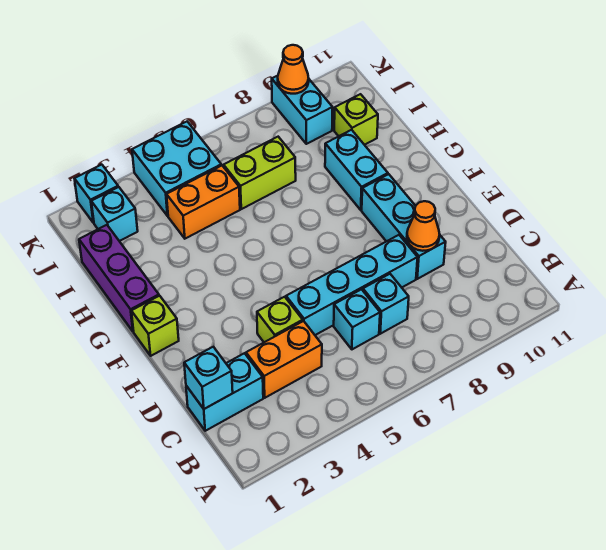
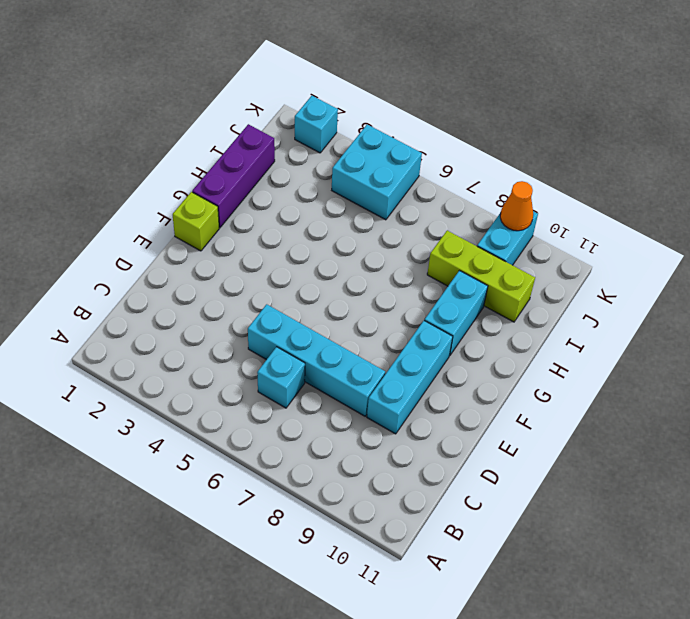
lime 1x3 brick [427,230,535,322] -> lime 1x1 brick [334,94,378,145]
none -> cyan 1x2 brick [186,353,263,431]
none -> orange 1x2 brick [246,321,322,398]
none -> cyan 1x1 brick [363,274,409,334]

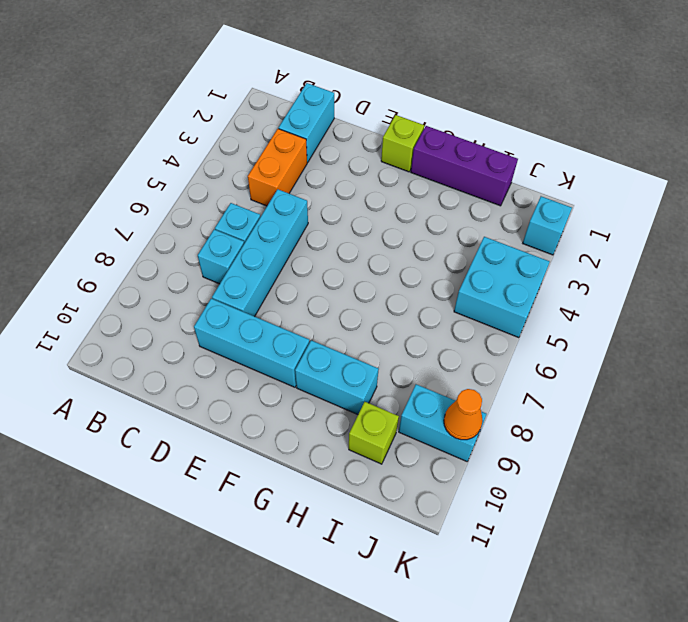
none -> lime 1x1 brick [257,297,303,342]
none -> orange 1x2 brick [167,165,240,239]
none -> lime 1x2 brick [224,137,296,209]

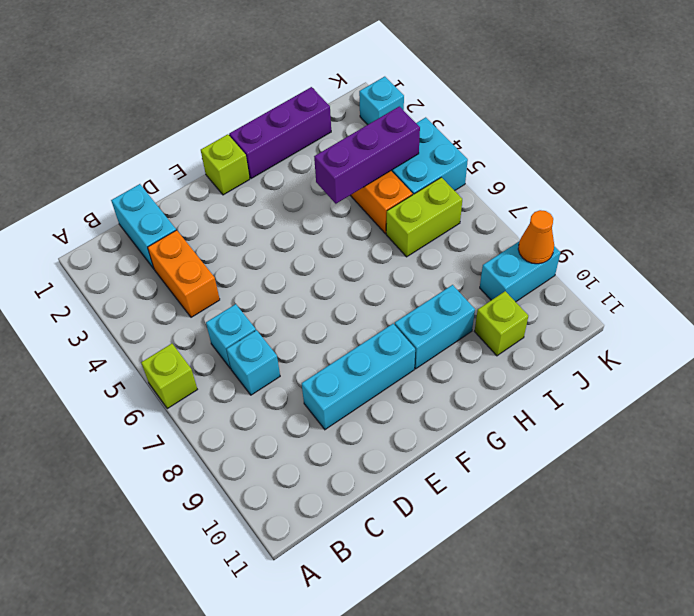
lime 1x1 brick [141,344,197,409] -> lime 1x1 brick moved to [257,297,303,342]
purple 1x3 brick [314,106,420,204] -> none
lime 1x2 brick [386,177,462,257] -> lime 1x2 brick turned to [224,137,296,209]
none -> cyan 1x4 brick [286,235,418,335]
none -> cyan 1x1 brick [91,187,138,241]
none -> cyan 1x1 brick [184,347,233,409]

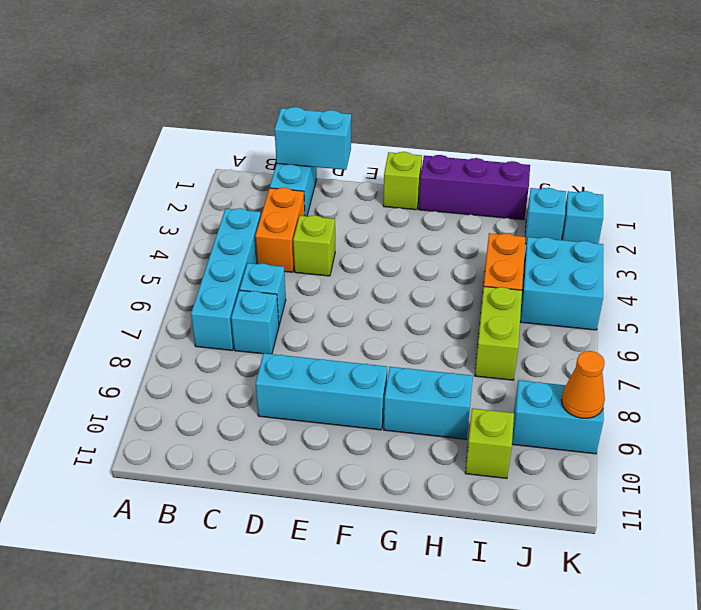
cyan 1x4 brick [191,208,261,350] -> cyan 1x4 brick moved to [286,235,418,335]
cyan 1x2 brick [275,107,351,170] -> cyan 1x1 brick [184,347,233,409]
none -> orange 1x1 cone [407,201,440,251]

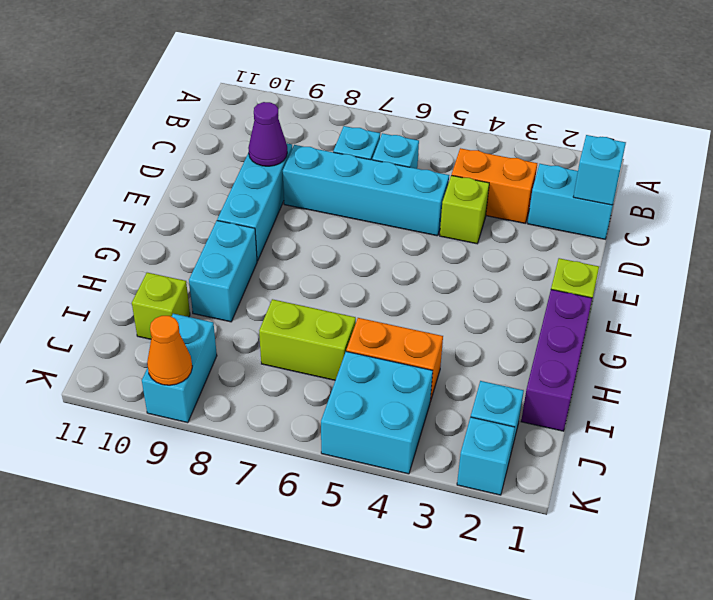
purple 1x1 cone [248,102,287,166] -> orange 1x1 cone [407,201,440,251]

